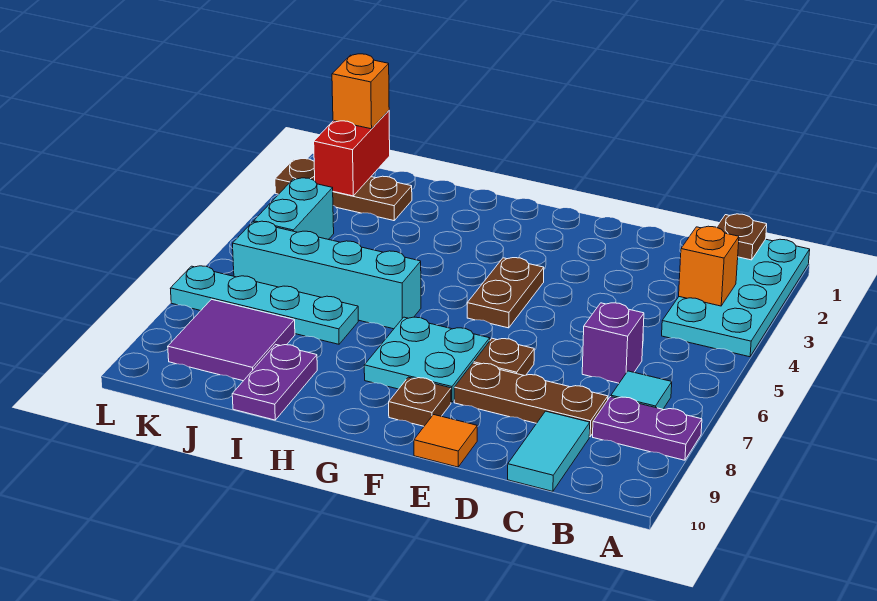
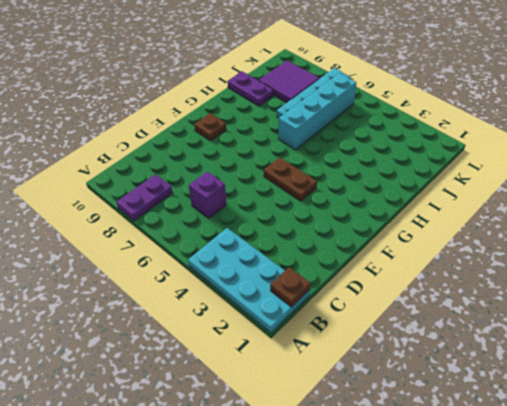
none -> cyan 1x1 tile [611,371,672,409]
none -> brown 1x3 plate [454,363,608,437]
none -> cyan 1x2 tile [508,411,590,491]

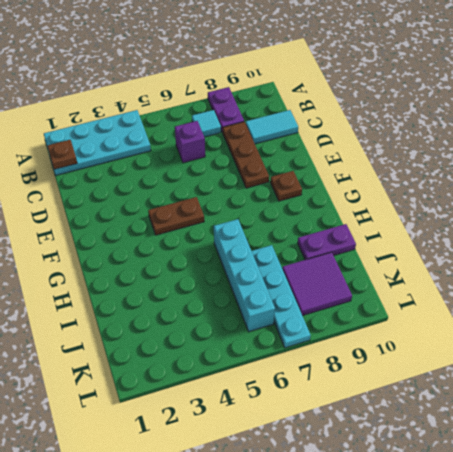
none -> brown 1x1 plate [474,338,534,376]
none -> orange 1x1 tile [414,415,477,467]
none -> cyan 2x2 plate [364,317,490,402]

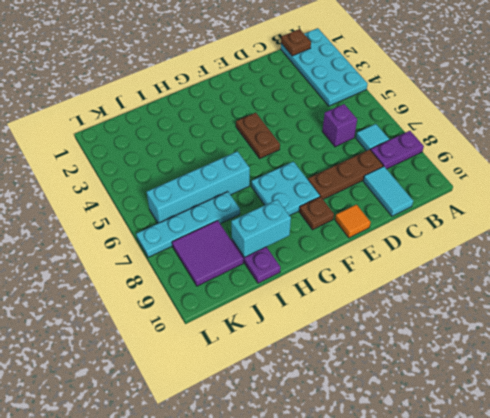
cyan 1x2 brick [231,199,291,257] -> cyan 1x2 brick turned to [254,178,334,240]
none -> brown 1x1 plate [474,338,534,376]
none -> brown 1x3 plate [275,159,412,221]
none -> orange 1x1 brick [679,226,739,306]

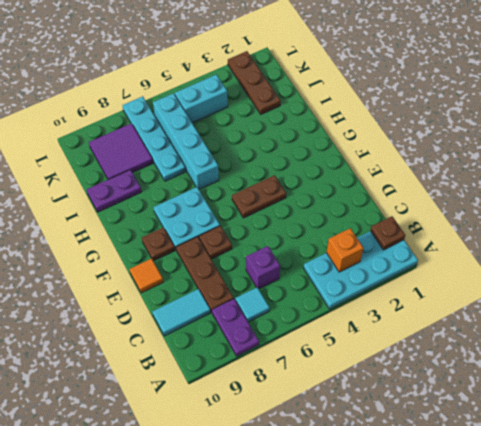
none -> red 1x2 brick [314,111,390,196]
none -> orange 1x1 brick [332,54,389,129]

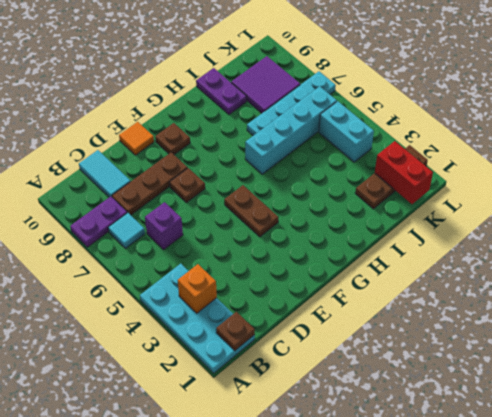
none -> cyan 2x2 plate [364,317,490,402]
none -> orange 1x1 brick [332,54,389,129]

